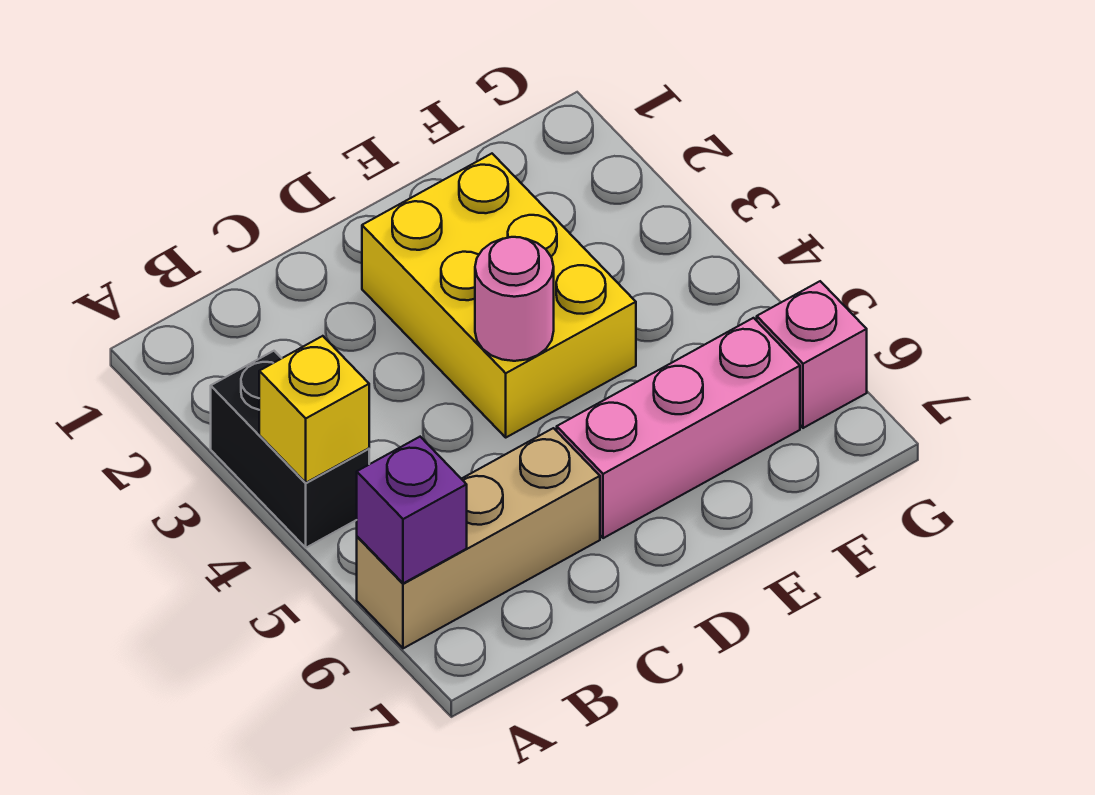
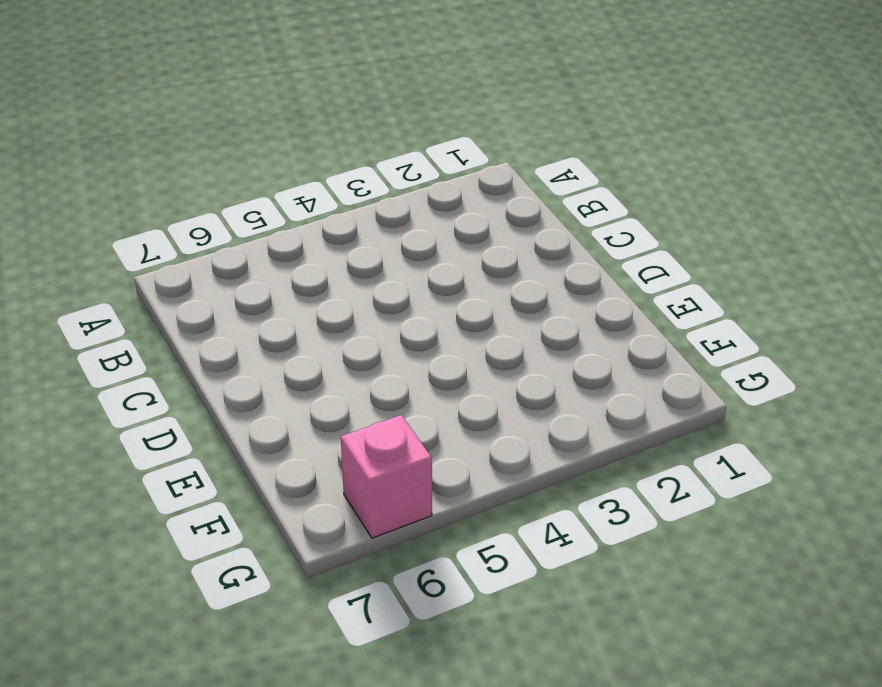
none -> black 1x2 brick [211,351,369,548]
none -> tan 1x3 brick [357,428,600,648]

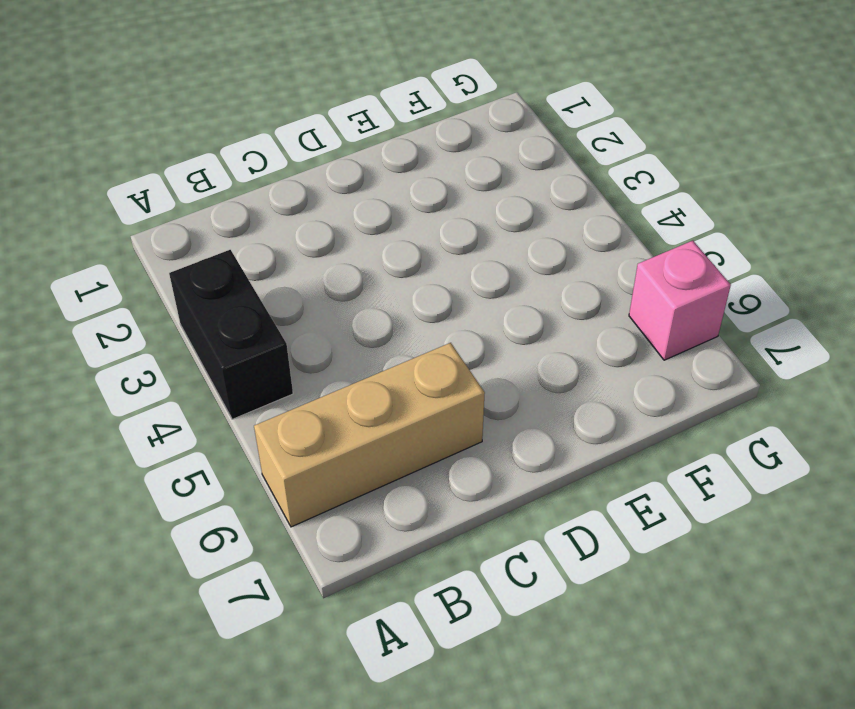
none -> yellow 2x3 brick [362,154,636,437]
none -> pink 1x3 brick [557,318,800,538]

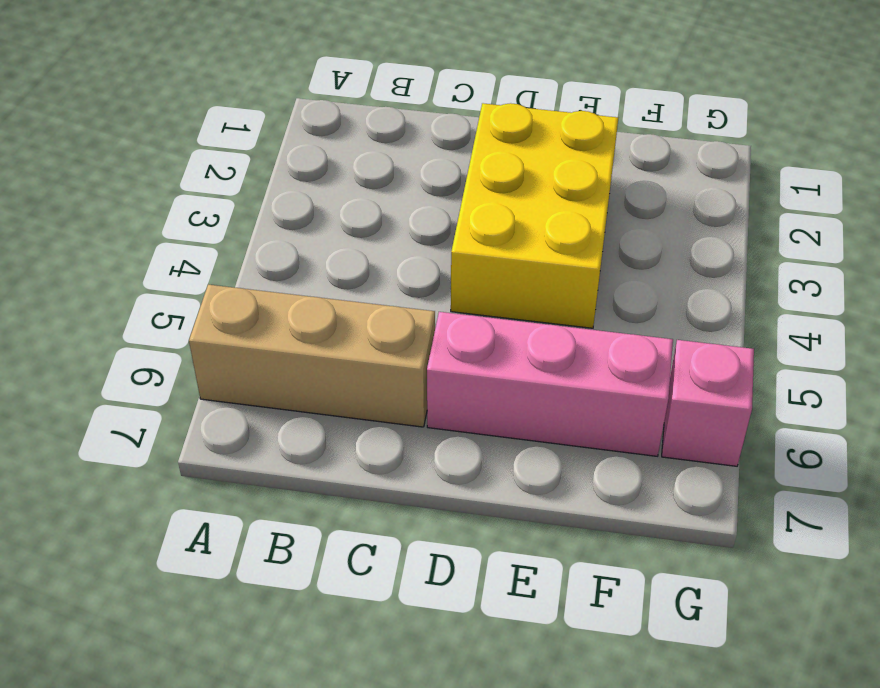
none -> black 1x2 brick [211,351,369,548]
none -> yellow 1x1 brick [259,336,369,483]

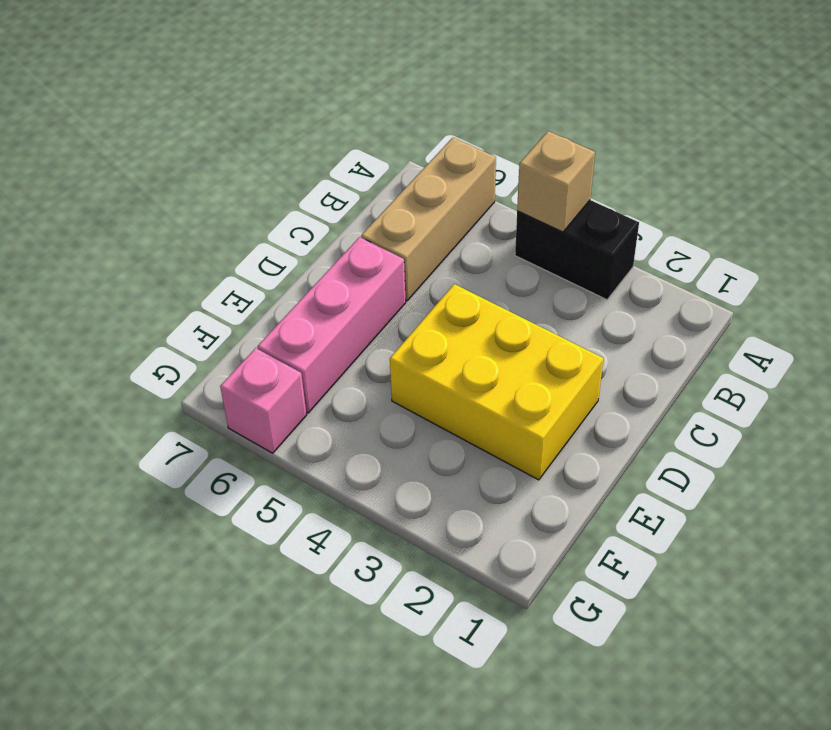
tan 1x1 brick [517,131,595,232] -> yellow 1x1 brick [259,336,369,483]
none -> purple 1x1 brick [357,437,467,583]
none -> pink 1x1 round brick [475,237,554,361]

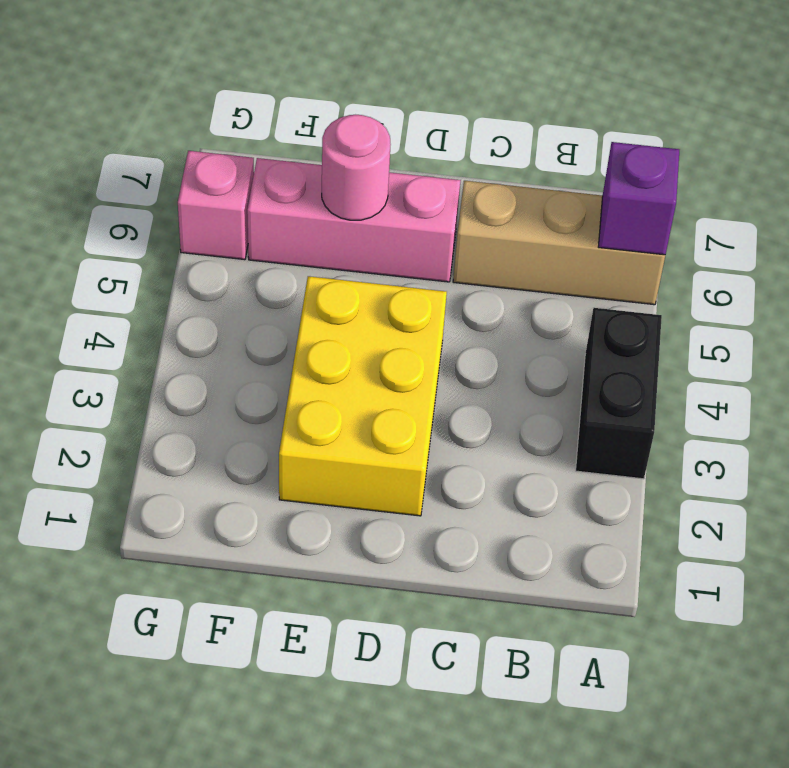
pink 1x1 round brick [322,115,391,220] -> pink 1x1 round brick moved to [475,237,554,361]
none -> yellow 1x1 brick [259,336,369,483]

